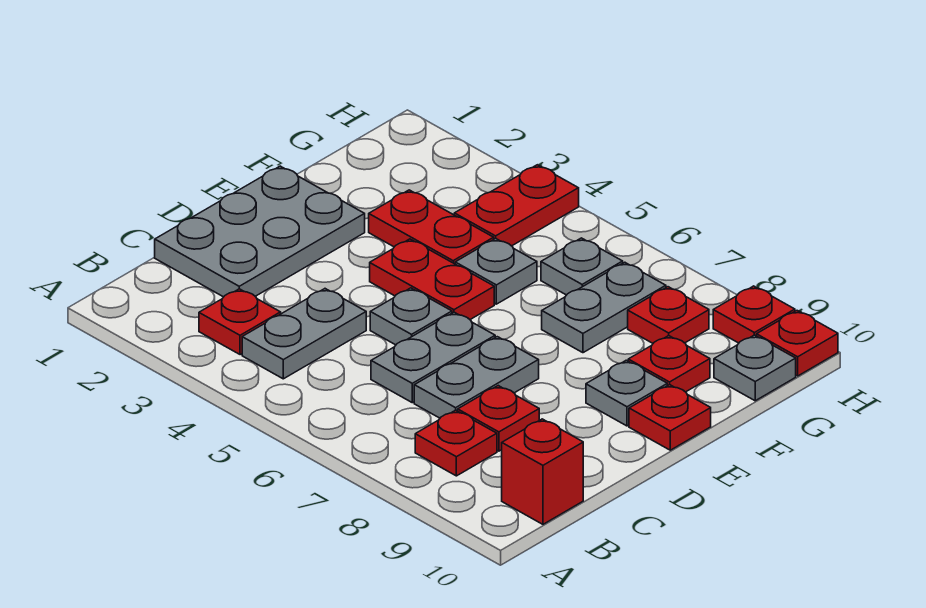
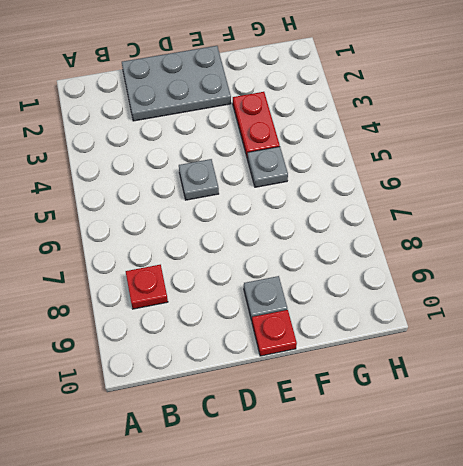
none -> red 1x1 plate [199,289,281,355]
none -> grey 1x2 plate [242,289,366,379]
none -> red 1x1 brick [502,419,583,524]

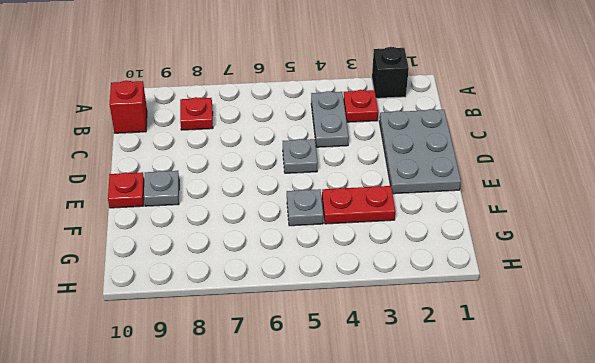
black 1x1 brick [372,47,409,98] -> none
none -> grey 1x2 plate [371,312,495,403]
none -> grey 1x2 plate [414,337,539,418]
none -> red 1x1 plate [458,386,539,451]

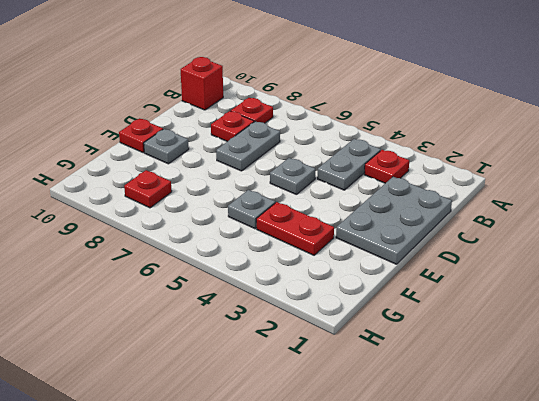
none -> grey 1x2 plate [371,312,495,403]
none -> red 1x2 plate [370,239,494,319]
none -> grey 1x2 plate [542,262,666,353]

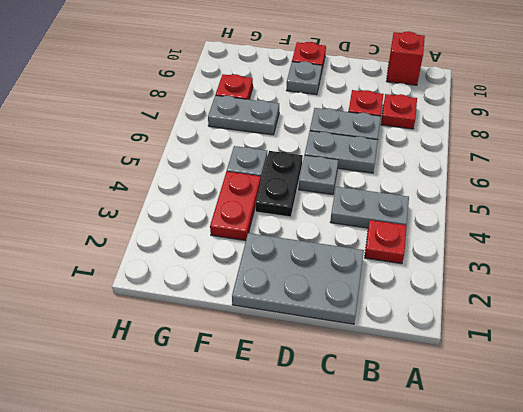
black 1x2 plate [256,151,303,217] -> red 1x2 plate [370,239,494,319]
none -> red 1x1 plate [628,336,710,392]
none -> red 1x2 plate [454,165,579,246]
none -> grey 1x1 plate [541,238,623,295]

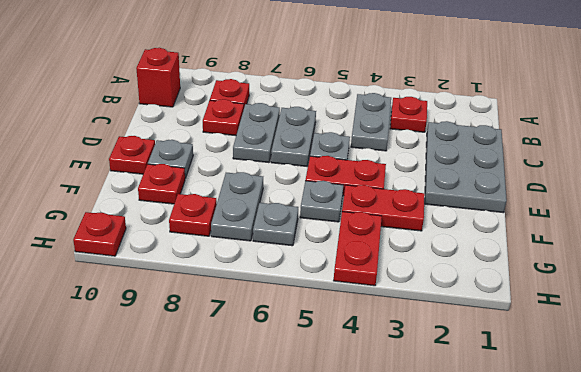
none -> grey 1x1 plate [714,335,796,401]
none -> red 1x1 plate [713,286,795,343]

